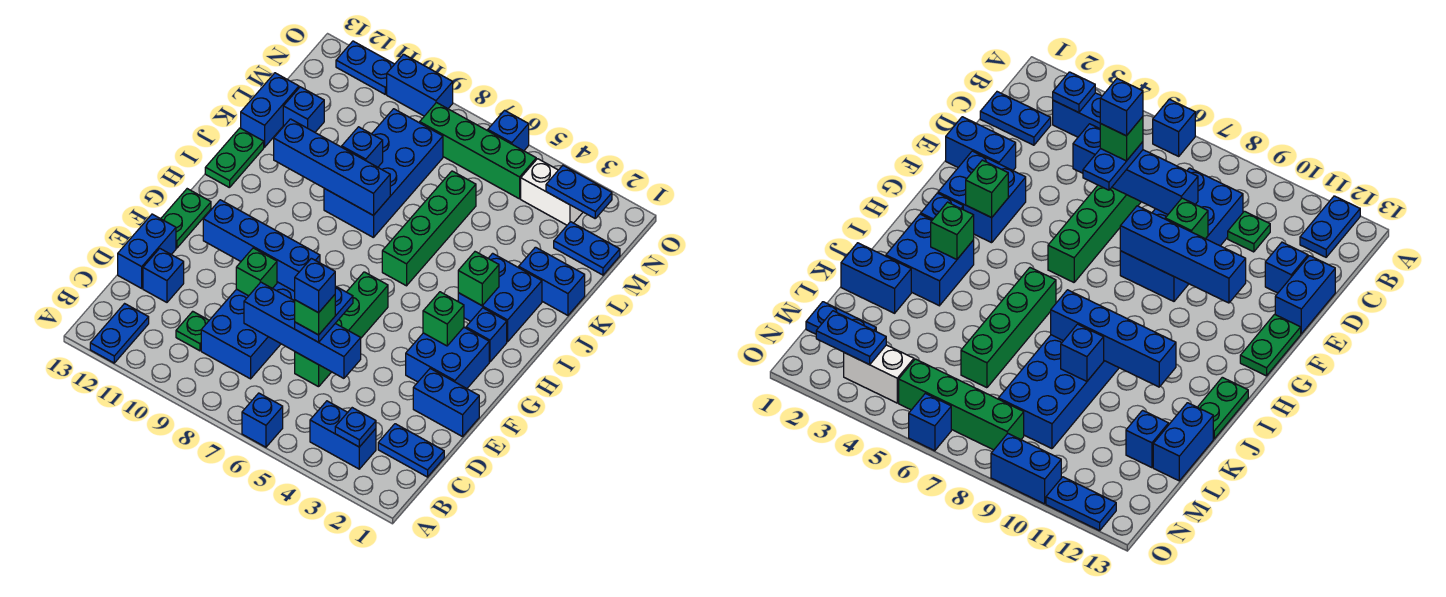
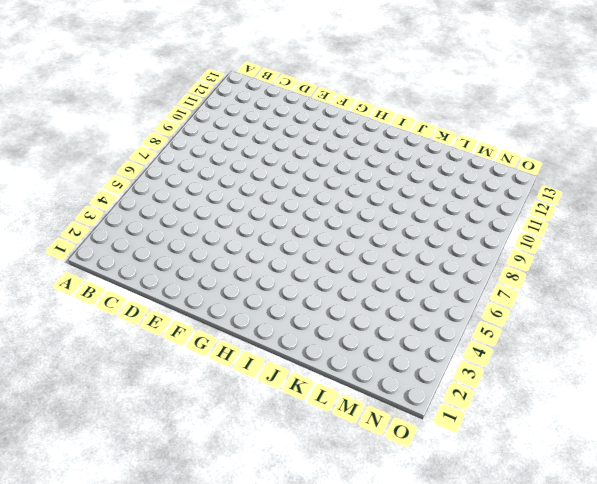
none -> blue 1x1 brick [242,393,283,447]
none -> blue 1x2 plate [90,304,149,363]
none -> blue 1x2 brick [310,401,376,469]
none -> blue 1x2 plate [378,424,444,477]

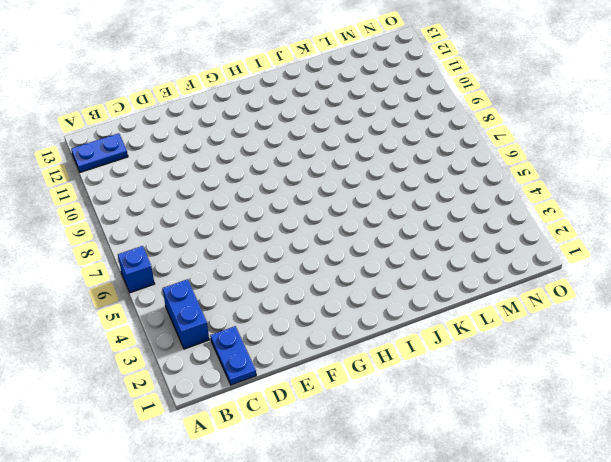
none -> blue 2x4 brick [201,282,295,379]
none -> green 1x1 plate [176,311,209,351]
none -> green 1x4 brick [295,272,388,387]
none -> blue 1x1 brick [143,248,184,302]

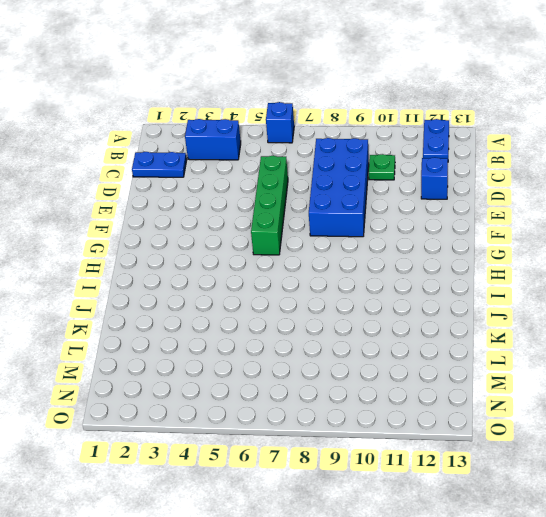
none -> blue 1x2 brick [118,214,176,288]
none -> blue 1x2 brick [413,369,479,437]
none -> blue 2x2 brick [406,327,489,388]
none -> green 1x2 plate [161,189,211,248]

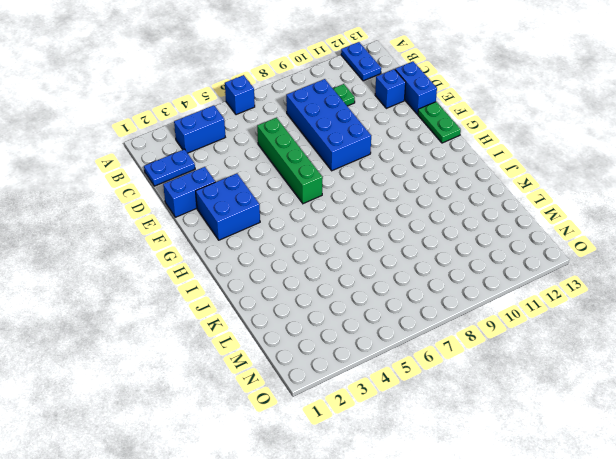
none -> blue 1x1 brick [466,308,507,362]
none -> blue 2x2 brick [458,253,542,342]
none -> green 1x4 brick [382,171,476,286]
none -> green 1x2 plate [205,128,264,188]

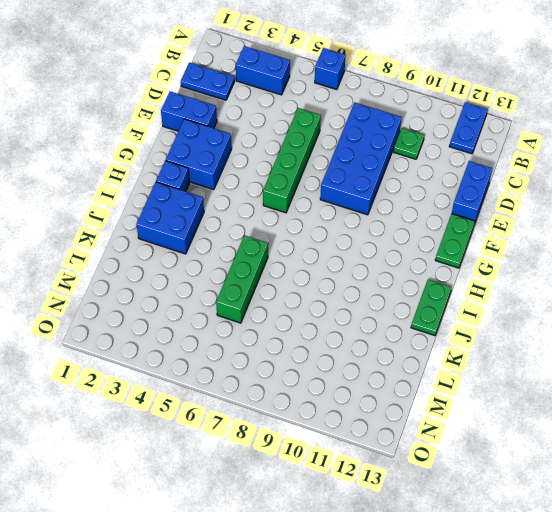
green 1x3 brick [216,235,268,323] -> green 1x4 brick [382,171,476,286]
none -> blue 1x1 brick [143,248,184,302]
none -> blue 2x4 brick [324,109,443,238]
none -> blue 1x2 brick [519,247,585,315]
none -> blue 1x2 brick [241,73,299,147]

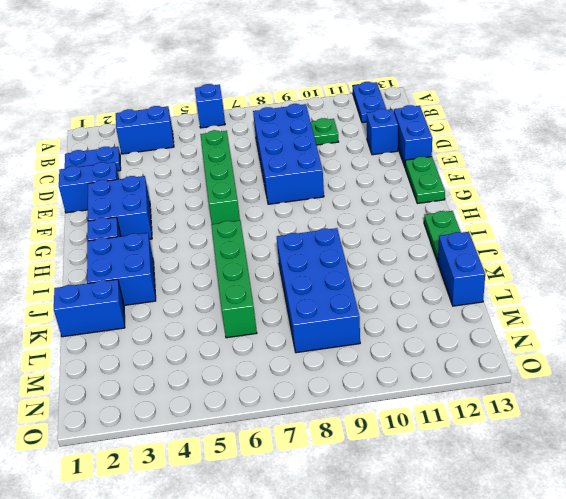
none -> blue 1x1 brick [283,87,324,132]
none -> blue 1x2 plate [554,222,620,275]
none -> white 1x2 brick [521,159,583,225]
none -> green 1x4 brick [420,103,536,199]

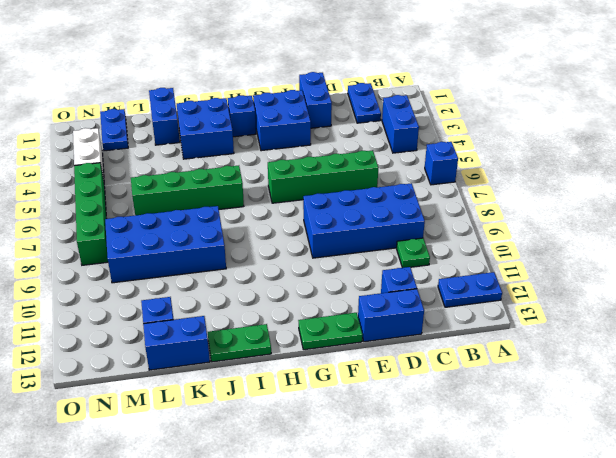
none -> blue 1x1 brick [488,110,529,151]
none -> blue 1x2 brick [387,54,453,116]
none -> blue 1x2 plate [336,41,394,94]
none -> blue 1x1 plate [335,408,376,447]

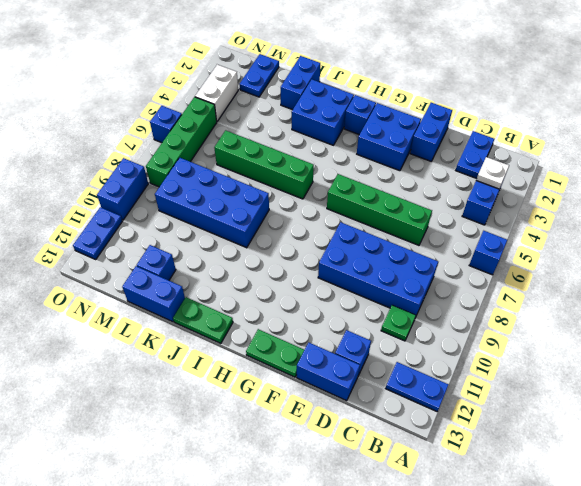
white 1x1 plate [476,157,509,189] -> blue 1x1 plate [335,408,376,447]
none -> blue 1x4 brick [244,282,361,378]
none -> green 1x1 brick [236,248,277,296]
none -> blue 1x4 brick [203,200,320,291]
none -> green 1x1 brick [423,292,464,346]

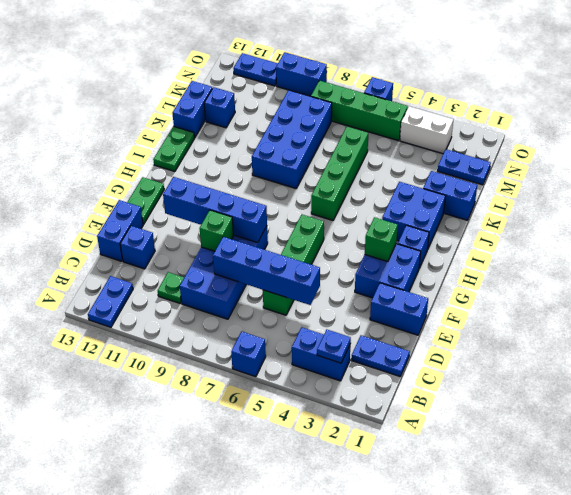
none -> green 1x1 brick [458,252,499,305]
none -> blue 1x4 brick [274,119,390,215]
none -> blue 1x1 brick [342,127,383,167]
none -> blue 1x2 plate [546,165,612,218]

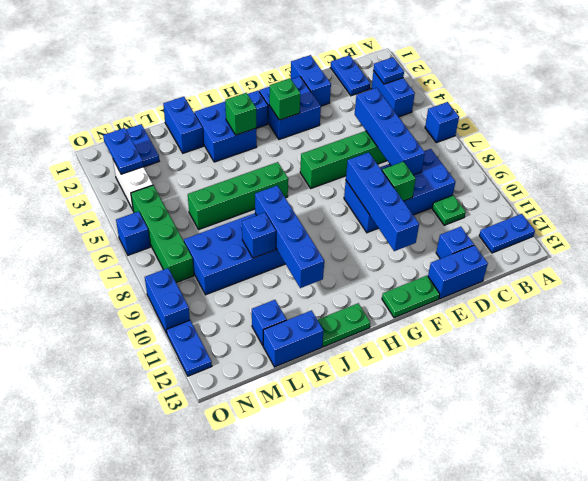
none -> blue 1x2 plate [295,286,353,342]
none -> green 1x1 brick [295,295,335,335]
none -> blue 1x1 brick [295,258,335,313]

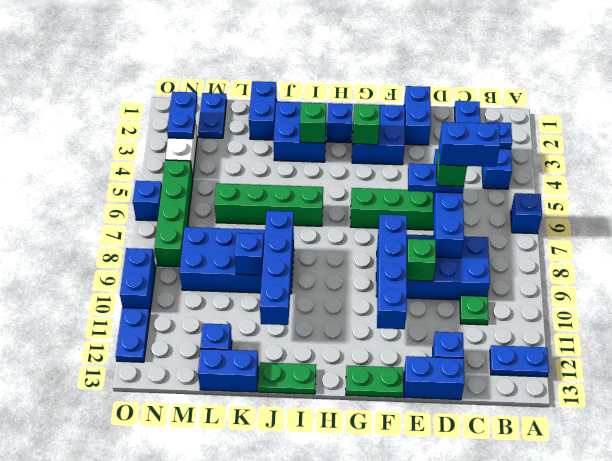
blue 1x2 brick [439,122,500,167] -> blue 1x1 brick [295,258,335,313]

